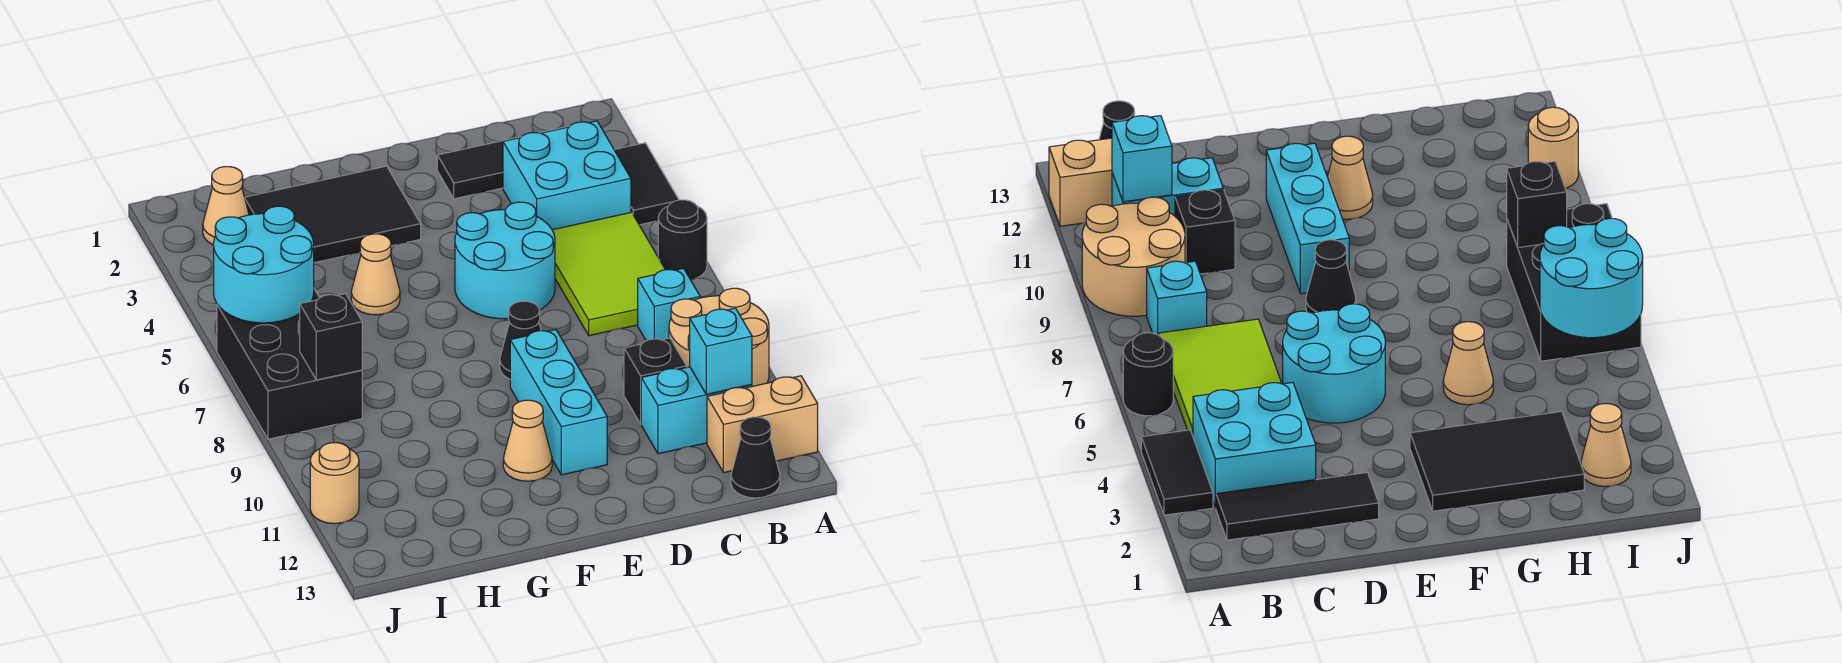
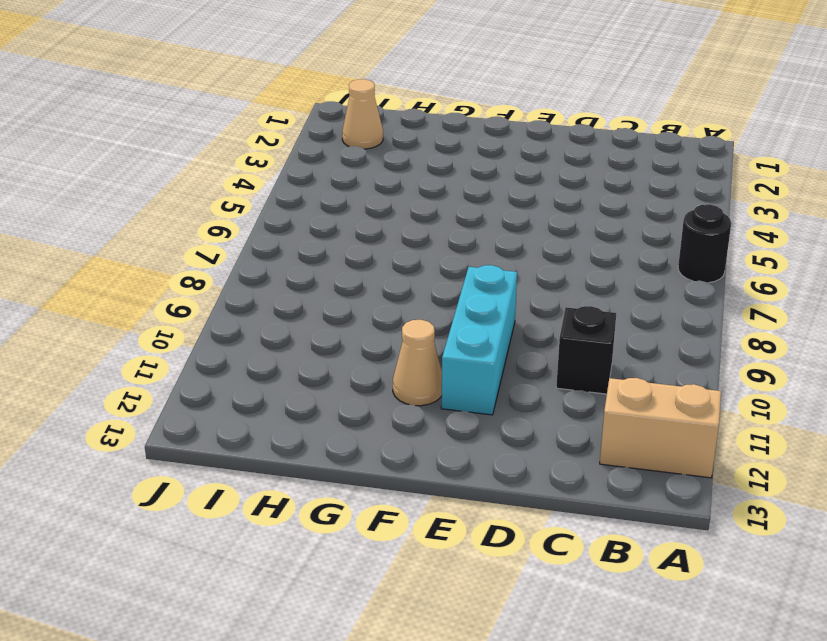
none -> black 1x2 tile [614,143,679,225]
none -> tan 2x2 round brick [669,288,769,386]
none -> black 1x3 tile [437,126,569,199]

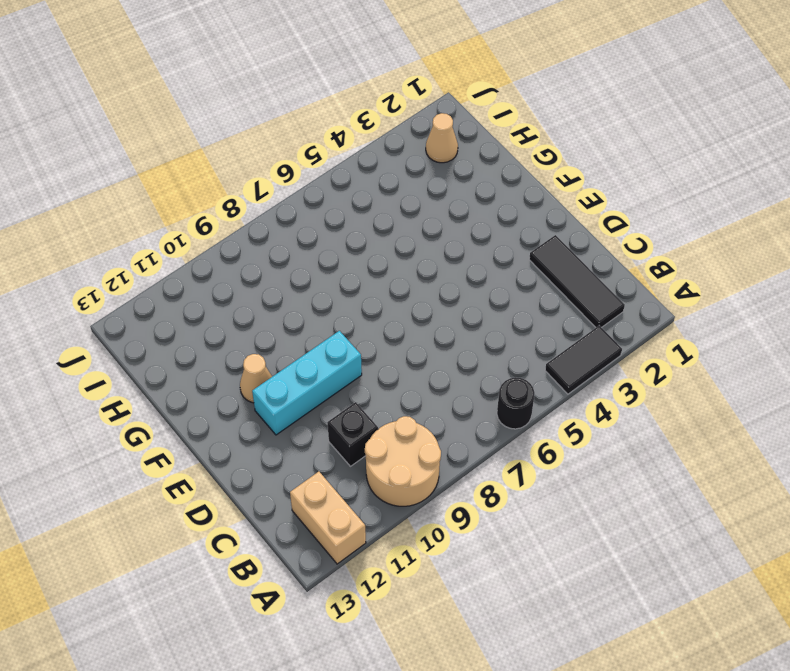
none -> cyan 2x2 brick [503,121,631,230]
none -> lime 2x3 tile [552,212,665,336]
none -> cyan 1x1 brick [638,268,700,341]

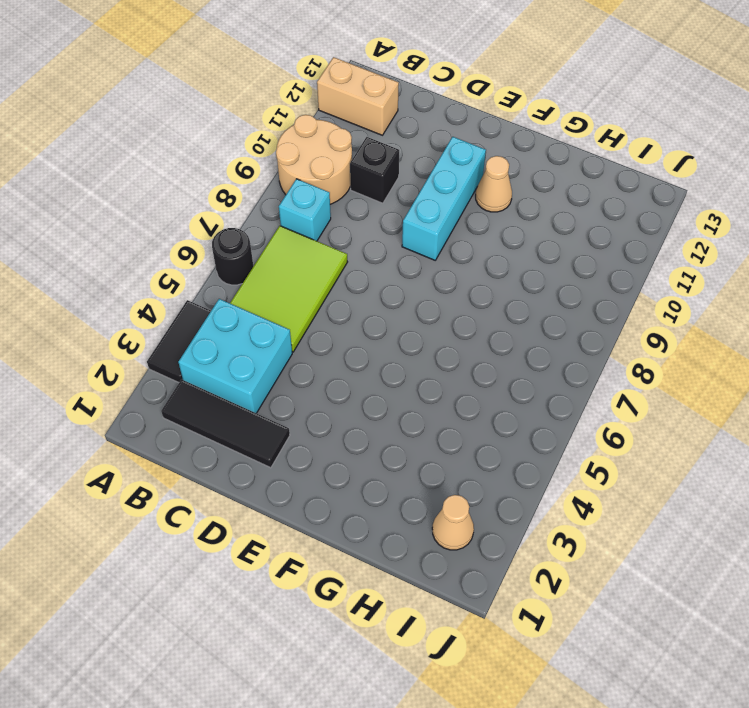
none -> cyan 1x2 brick [641,367,752,454]
none -> black 1x1 cone [731,417,780,498]
none -> cyan 2x2 round brick [455,202,555,319]

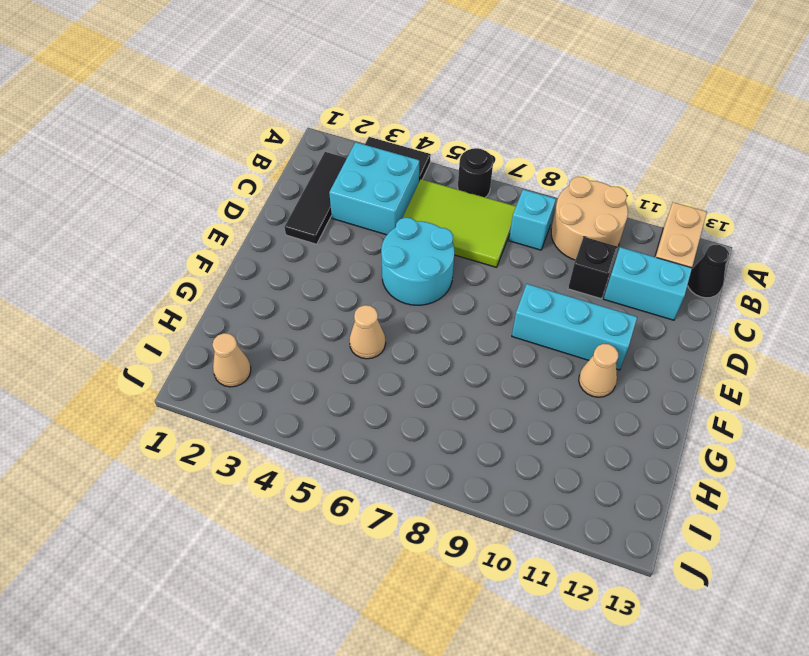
cyan 1x2 brick [604,247,692,320] -> cyan 1x2 brick turned to [641,367,752,454]
none -> black 1x1 cone [500,301,541,379]
none -> black 2x3 tile [245,166,421,263]
none -> black 2x3 brick [217,289,362,439]

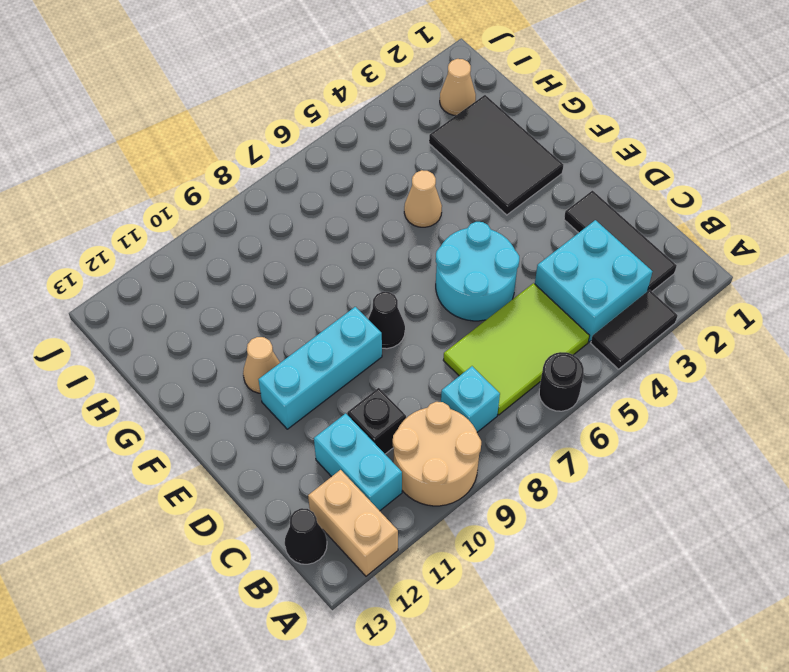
none -> black 2x3 brick [217,289,362,439]
none -> tan 1x1 round brick [310,443,359,524]
none -> cyan 1x1 brick [690,308,752,394]

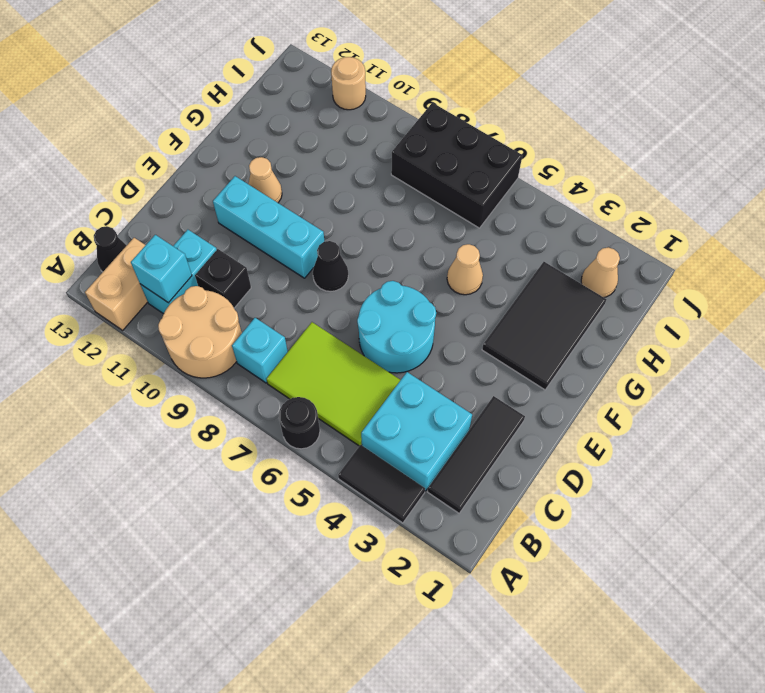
none -> cyan 2x2 round brick [214,206,314,323]
none -> black 1x1 brick [300,294,362,380]

